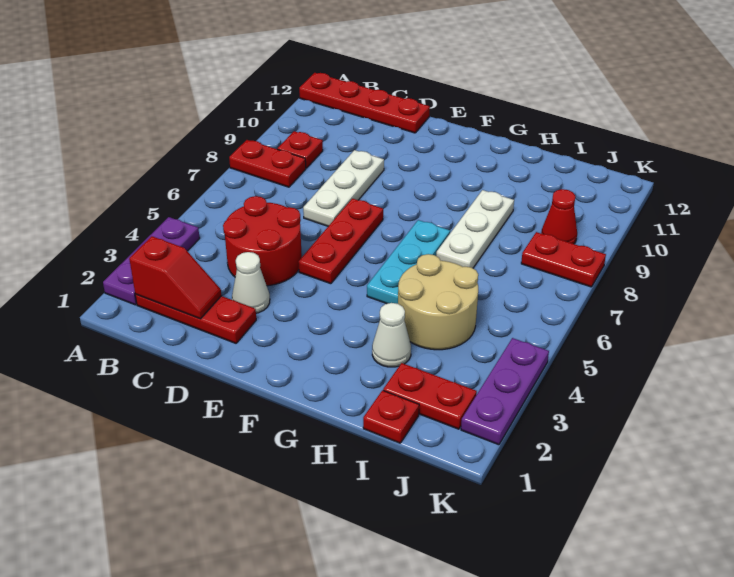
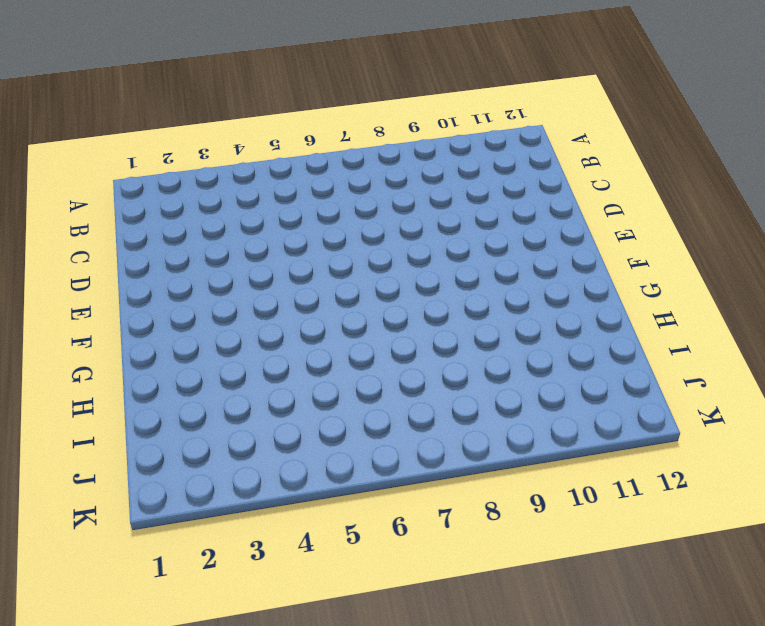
none -> purple 1x3 plate [103,217,200,305]
none -> red 1x2 plate [229,140,306,187]
none -> red 1x4 plate [299,73,430,133]

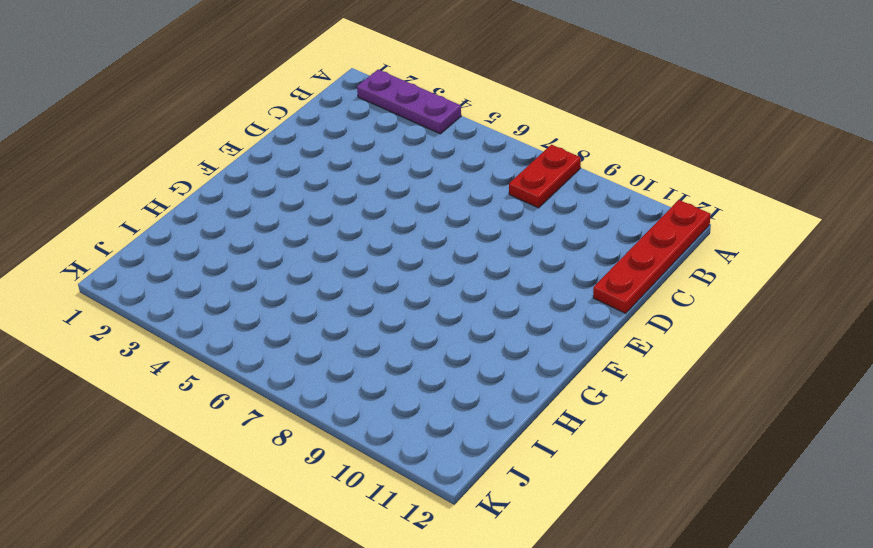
none -> red 1x3 plate [135,294,256,343]
none -> red 1x1 plate [277,131,323,168]
none -> red 2x2 round brick [223,196,302,286]

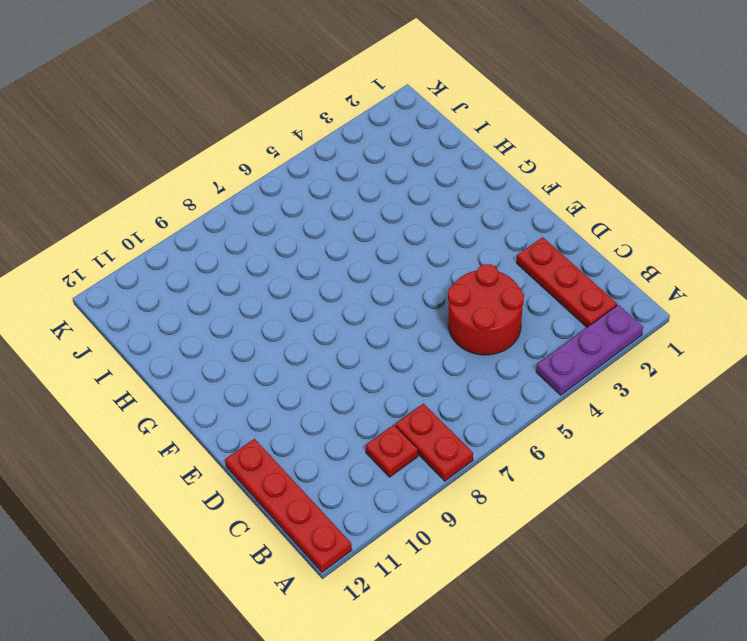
none -> white 1x1 cone [232,252,270,313]
none -> white 1x3 plate [303,150,384,226]
none -> red 1x3 plate [298,199,383,284]

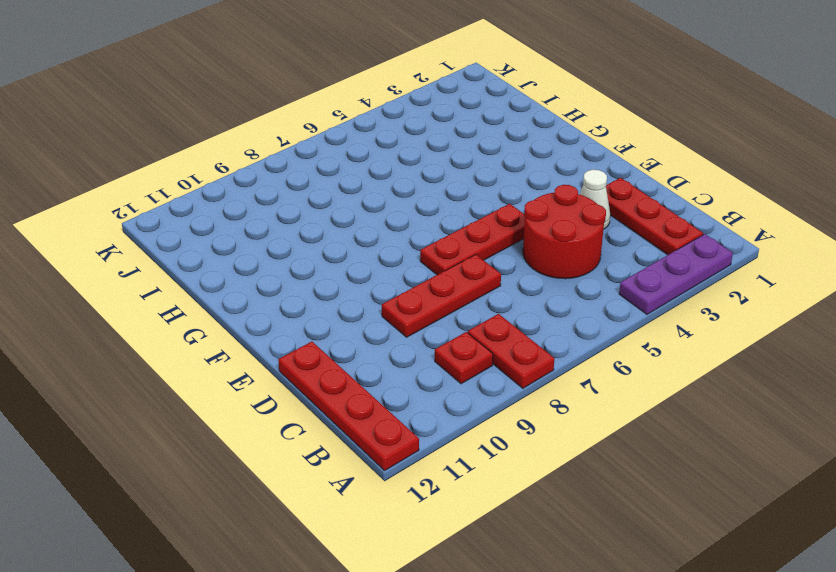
red 1x3 plate [382,255,501,337] -> white 1x3 plate [303,150,384,226]
none -> cyan 1x3 plate [367,220,450,304]
none -> white 1x1 cone [372,303,411,367]
none -> tan 2x2 round brick [398,254,478,350]

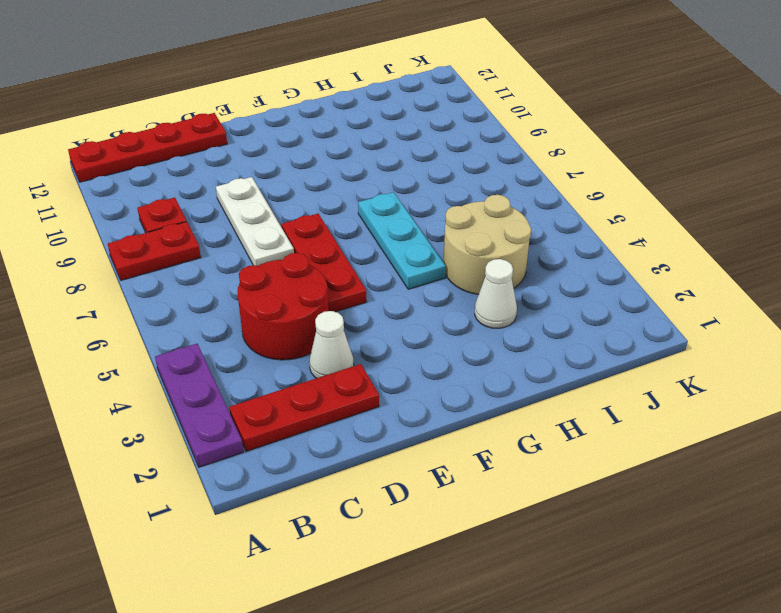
none -> white 1x3 plate [436,190,514,268]
none -> red 1x1 plate [363,390,419,443]
none -> red 1x2 plate [383,363,477,429]

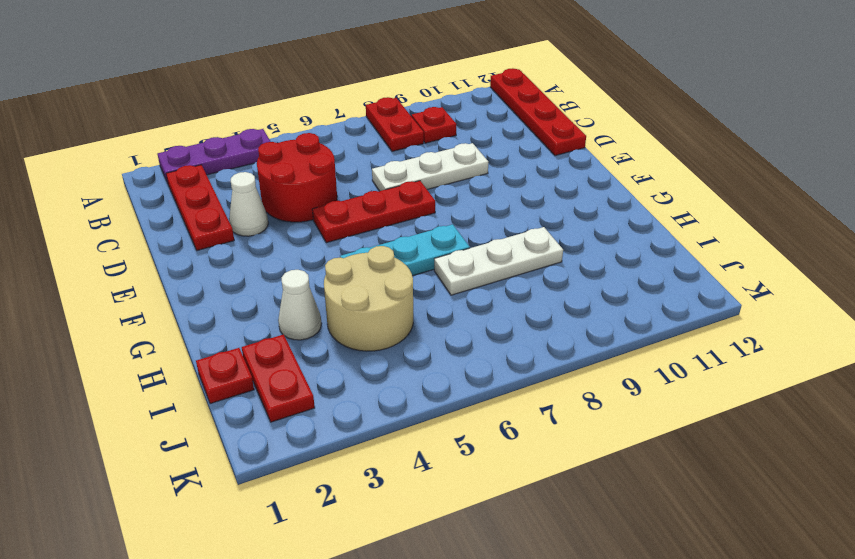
none -> red 1x2 plate [521,232,606,287]
none -> red 1x1 cone [541,189,577,244]
none -> purple 1x3 plate [461,338,549,445]

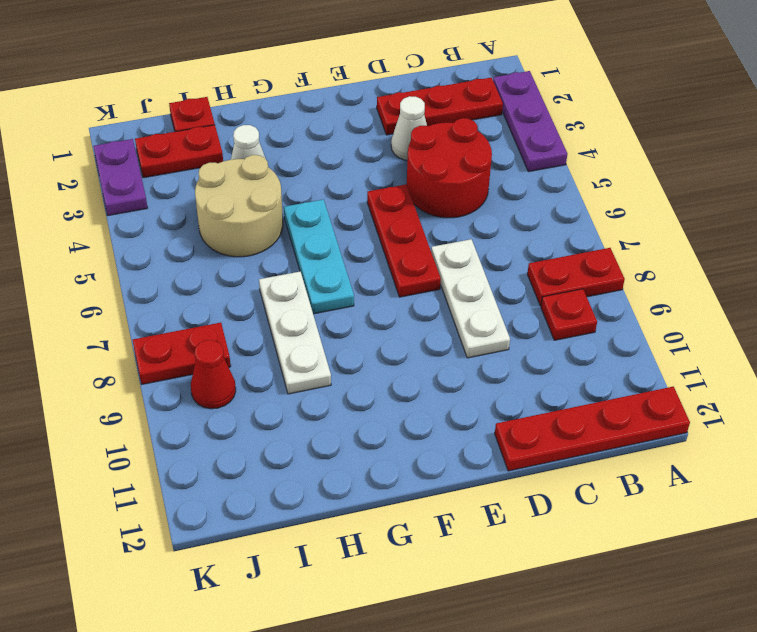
purple 1x2 plate [93,139,148,216] -> purple 1x3 plate [461,338,549,445]
none -> red 1x2 slope [129,236,221,319]

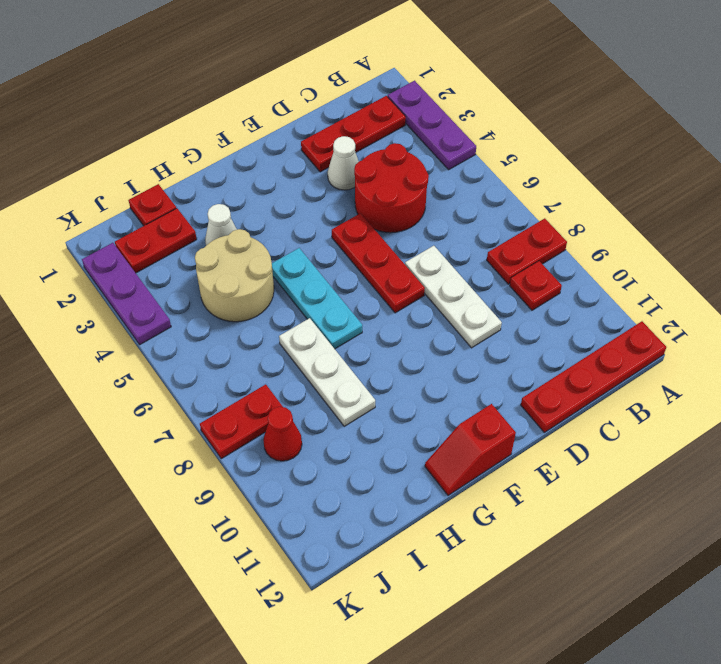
red 1x2 slope [425,404,516,495] -> red 1x2 slope moved to [129,236,221,319]

